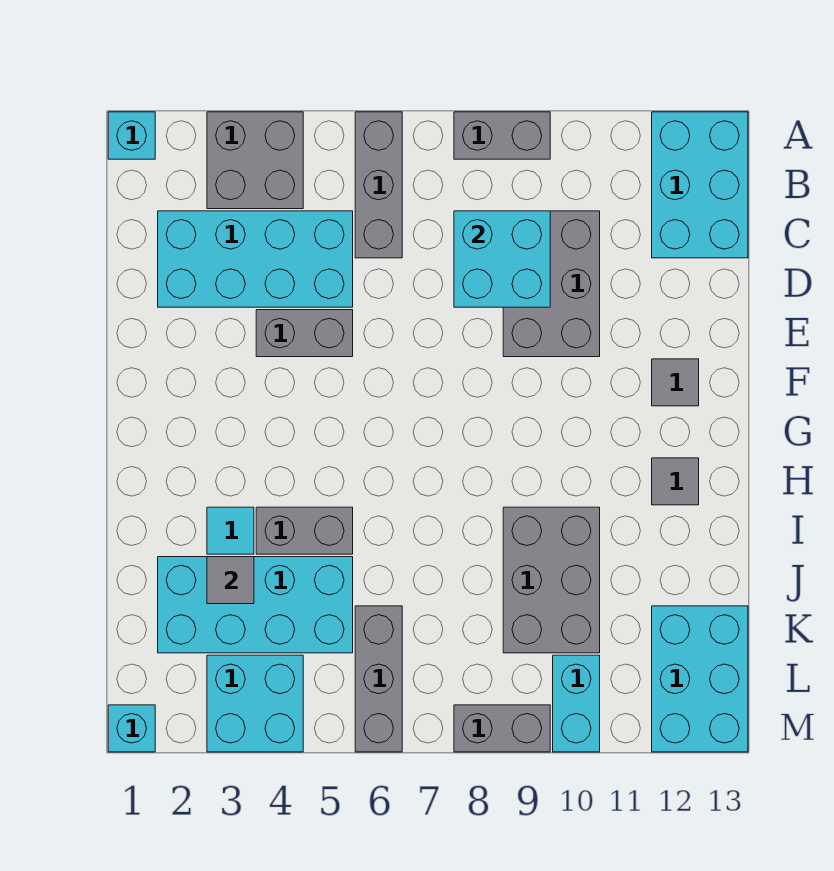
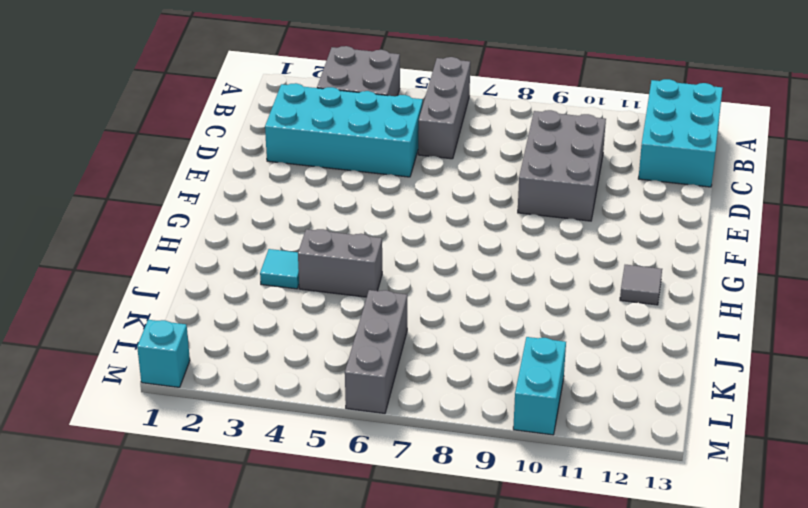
none -> cyan 1x1 brick [108,112,155,159]
none -> grey 1x2 brick [454,112,550,159]
none -> grey 1x2 brick [256,310,353,357]

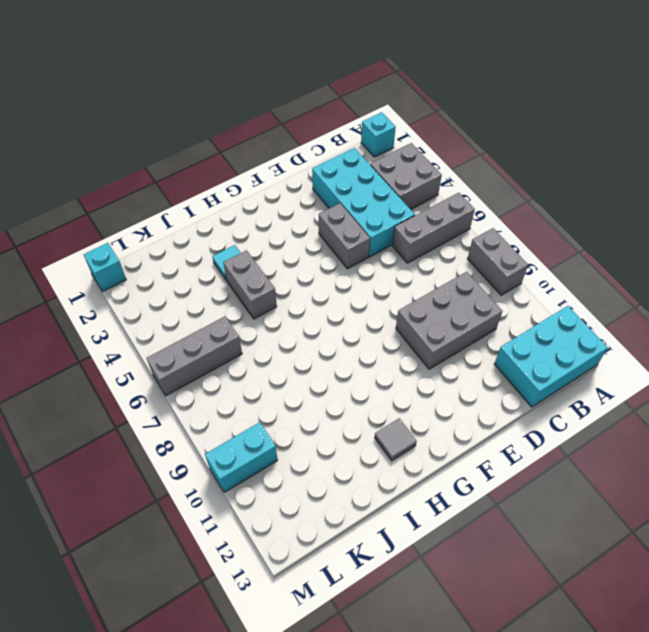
none -> grey 1x1 tile [652,359,699,406]
none -> grey 2x3 brick [503,507,600,653]
none -> cyan 2x4 brick [158,557,353,653]

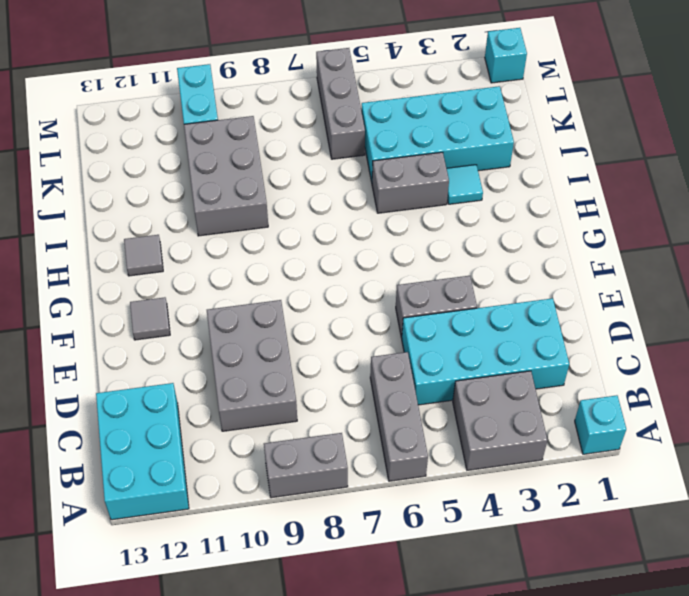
none -> cyan 2x3 brick [652,606,748,752]
none -> cyan 2x2 brick [207,655,303,752]
none -> grey 1x2 brick [454,705,550,752]

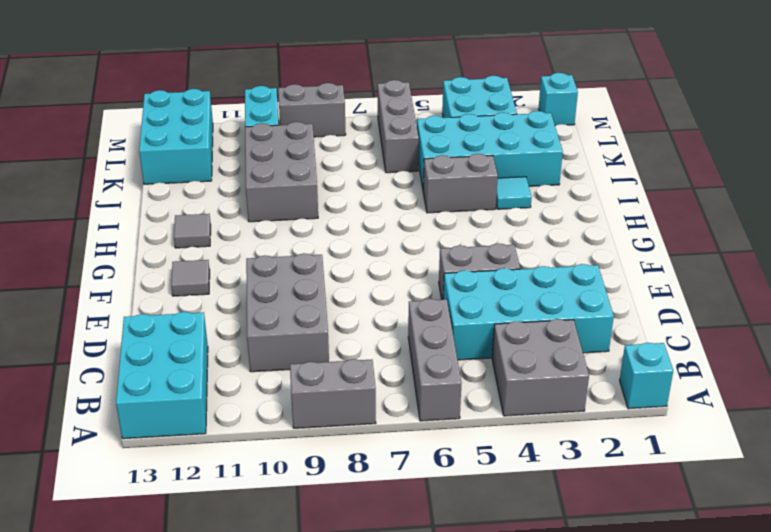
none -> cyan 2x2 brick [454,211,550,307]
none -> grey 1x1 tile [207,557,254,604]

